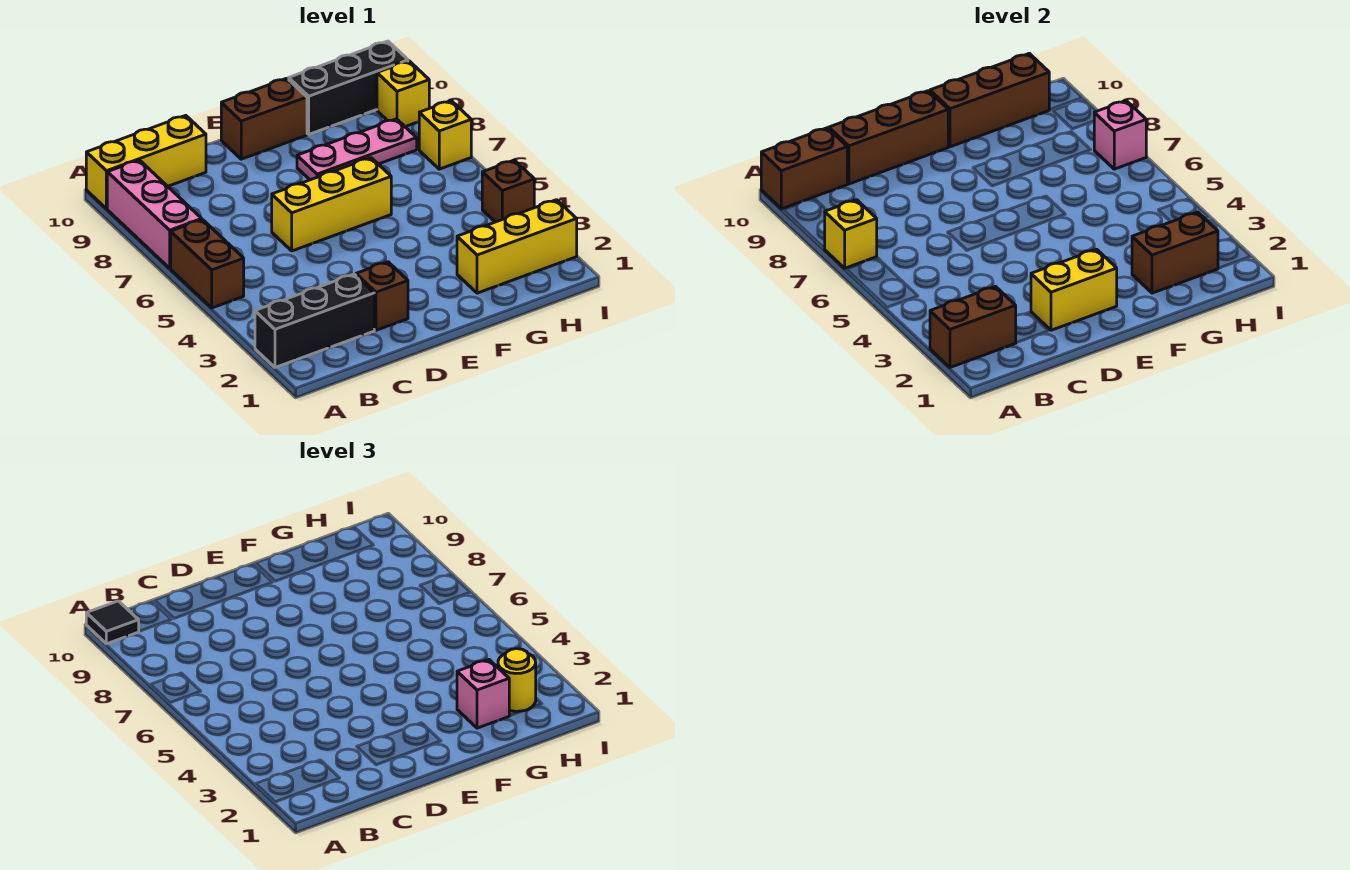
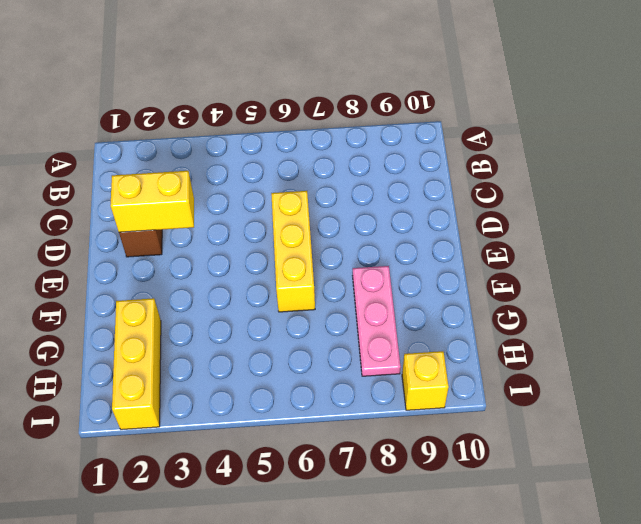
yellow 1x2 brick [110,171,194,232] -> yellow 1x2 brick turned to [1031,249,1117,330]
none -> black 1x3 brick [255,274,374,367]
none -> brown 1x2 brick [171,220,244,308]
none -> pink 1x3 brick [107,160,202,268]

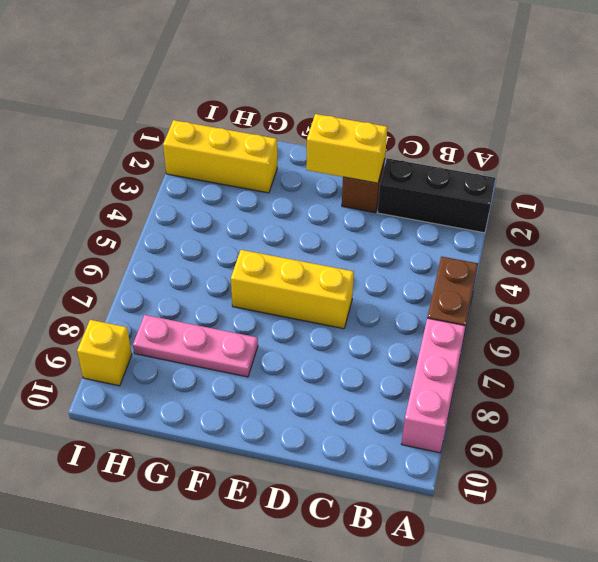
none -> yellow 1x3 brick [86,115,206,209]
none -> brown 1x2 brick [221,78,307,159]
none -> black 1x3 brick [289,41,408,134]

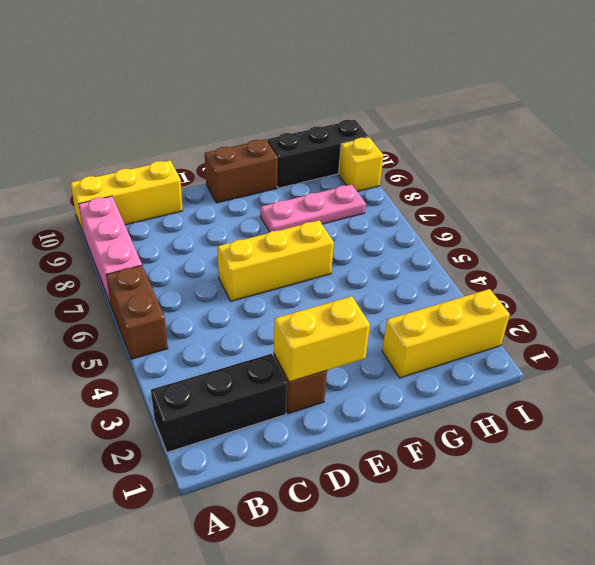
none -> brown 1x1 brick [482,160,534,222]
none -> yellow 1x1 brick [419,101,471,169]
none -> brown 1x2 brick [930,287,1016,367]

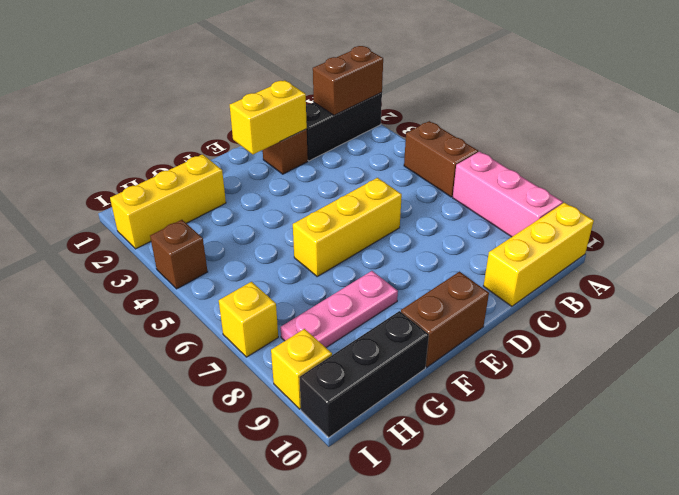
none -> yellow 1x1 brick [825,200,877,268]
none -> brown 1x2 brick [761,128,847,209]
none -> brown 1x3 brick [829,91,948,184]

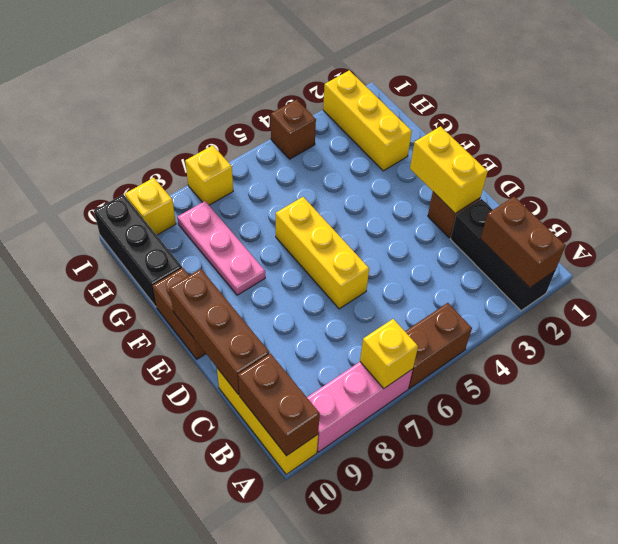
none -> brown 1x3 brick [930,53,1049,147]
none -> brown 1x2 brick [1132,212,1218,293]
none -> pink 1x1 brick [1094,101,1146,169]

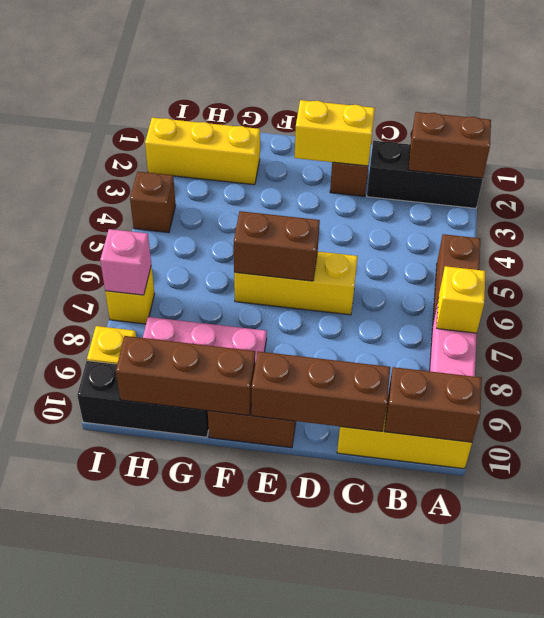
brown 1x2 brick [234,211,320,281] -> brown 1x2 brick moved to [1132,212,1218,293]
none -> black 1x1 tile [86,601,139,644]
none -> pink 1x1 brick [457,660,509,728]
none -> yellow 1x1 round brick [498,649,536,711]

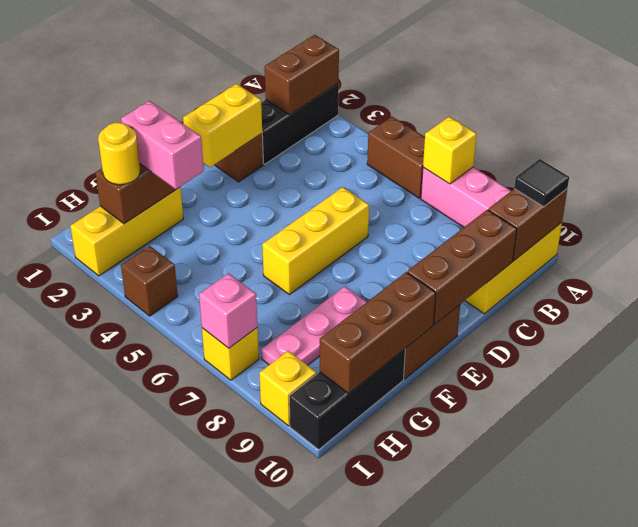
pink 1x2 brick [121,101,204,189] -> pink 1x1 brick [457,660,509,728]

